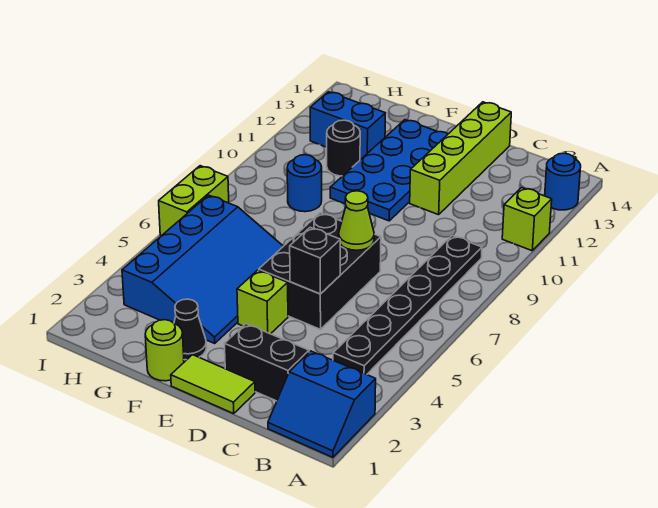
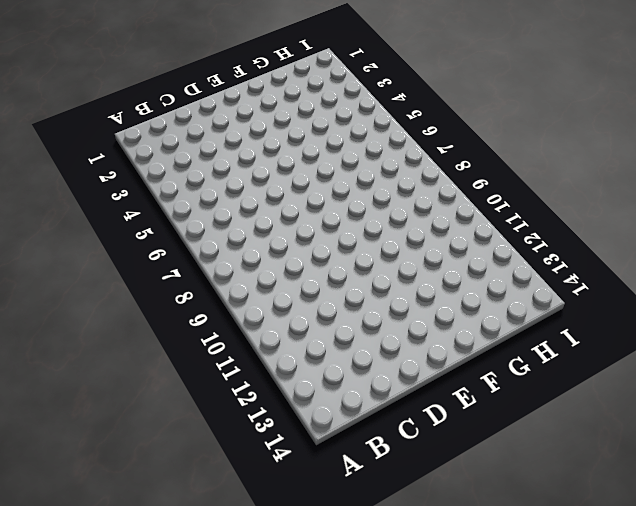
none -> blue 2x2 slope [268,351,376,457]
none -> lime 1x1 brick [502,188,552,251]
none -> blue 1x1 round brick [545,153,581,210]

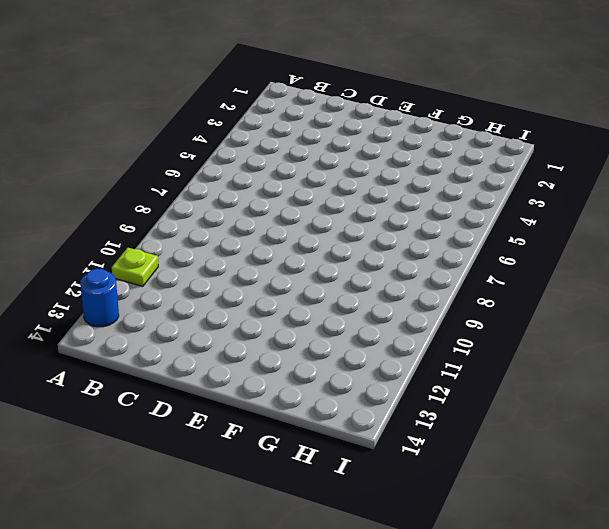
lime 1x1 plate [112,248,158,286] -> lime 1x1 brick [502,188,552,251]
none -> blue 2x2 slope [268,351,376,457]
none -> black 1x6 plate [333,236,482,375]
none -> black 1x2 brick [225,324,309,401]

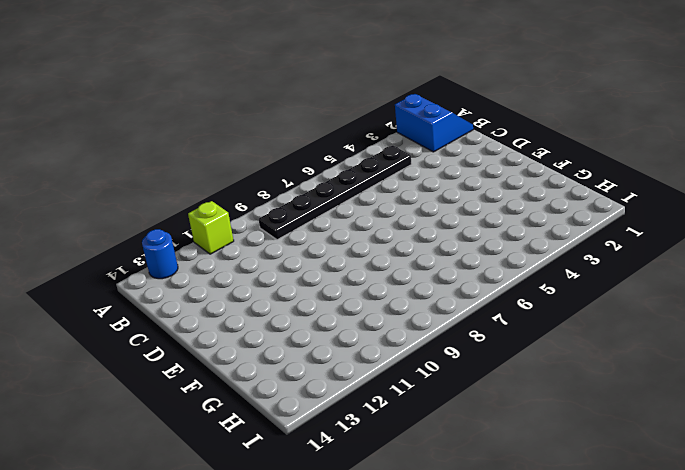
none -> black 1x2 brick [225,324,309,401]
none -> lime 1x2 tile [171,355,255,414]
none -> black 2x3 brick [259,213,381,329]

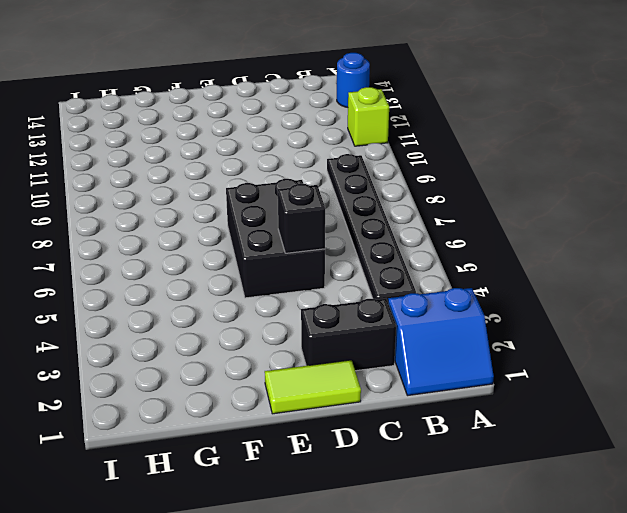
none -> lime 1x4 brick [410,102,511,215]
none -> lime 1x1 brick [237,270,288,334]
none -> blue 2x4 plate [330,120,448,221]

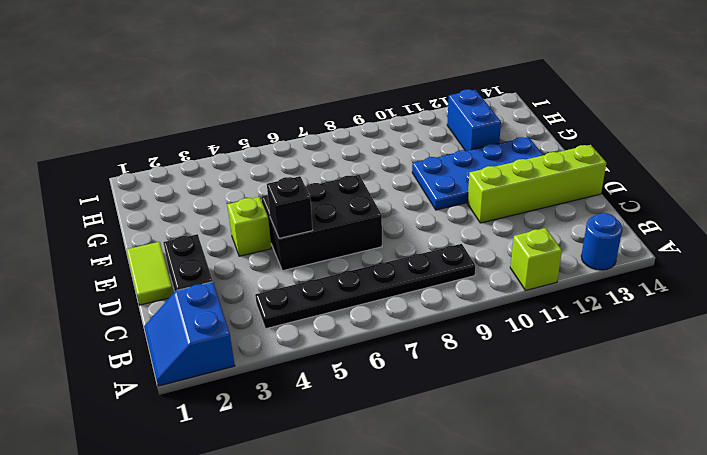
none -> lime 1x1 round brick [145,320,184,381]
none -> black 1x1 cone [174,299,206,360]
none -> blue 3x4 slope [122,195,283,343]

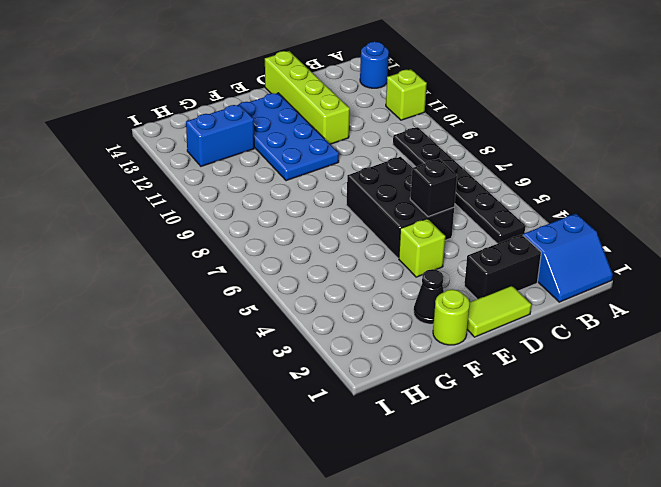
none -> blue 3x4 slope [122,195,283,343]
none -> blue 1x1 round brick [287,155,322,212]
none -> black 1x1 round brick [327,120,360,176]

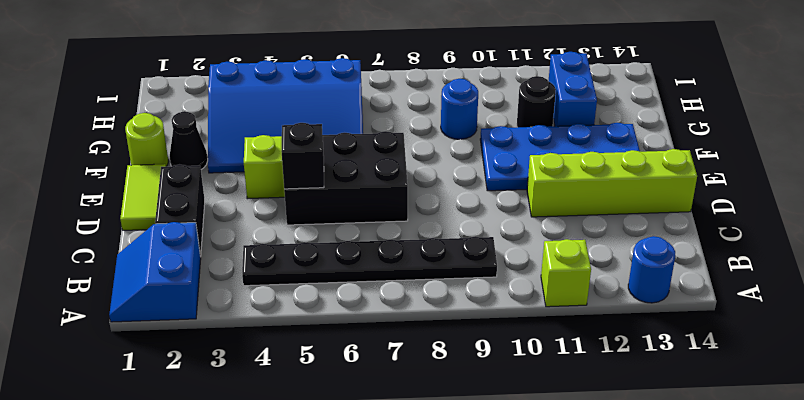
none -> lime 1x2 brick [159,166,229,236]
none -> lime 1x1 cone [339,191,374,250]

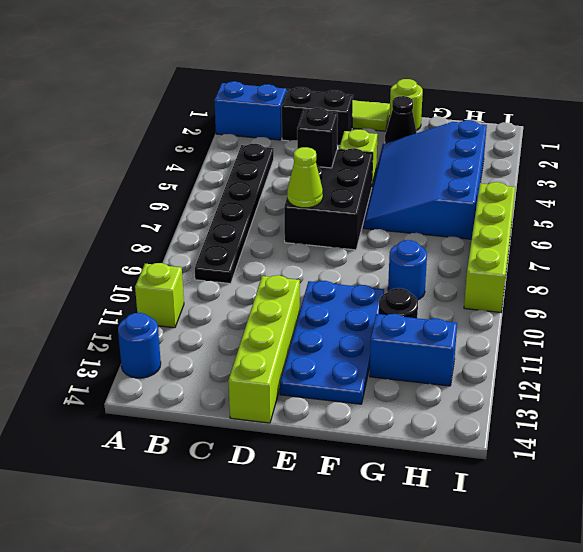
lime 1x4 brick [464,182,515,312] -> lime 1x2 brick [159,166,229,236]

